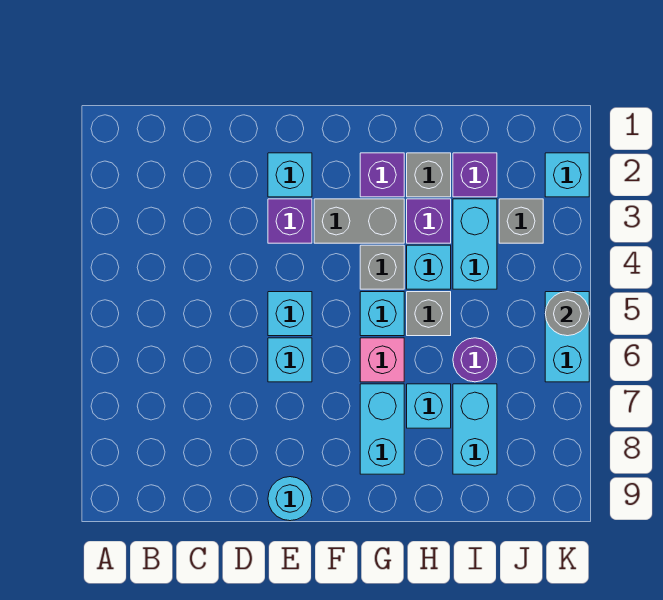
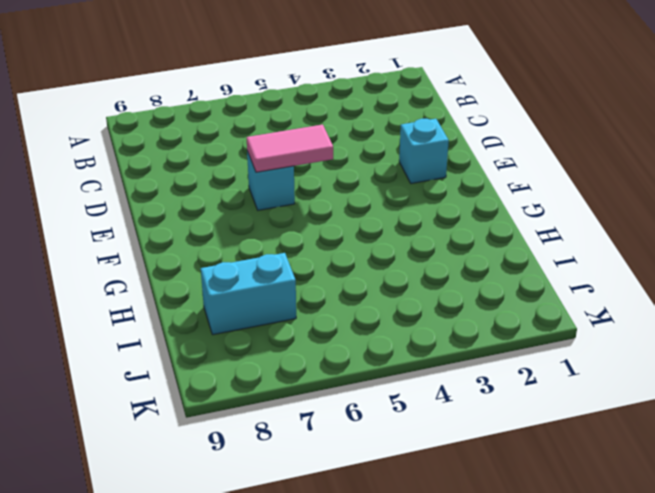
pink 1x2 tile [247,125,333,172] -> none
none -> purple 1x1 brick [268,199,312,243]
none -> cyan 1x1 brick [268,292,312,336]
none -> cyan 1x1 round brick [268,477,312,521]

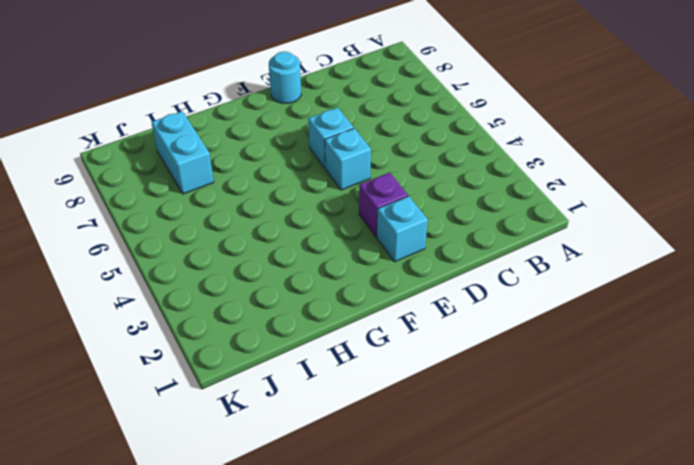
none -> grey 1x2 brick [314,199,404,243]
none -> purple 1x1 brick [360,153,404,197]
none -> grey 1x1 brick [360,245,404,289]

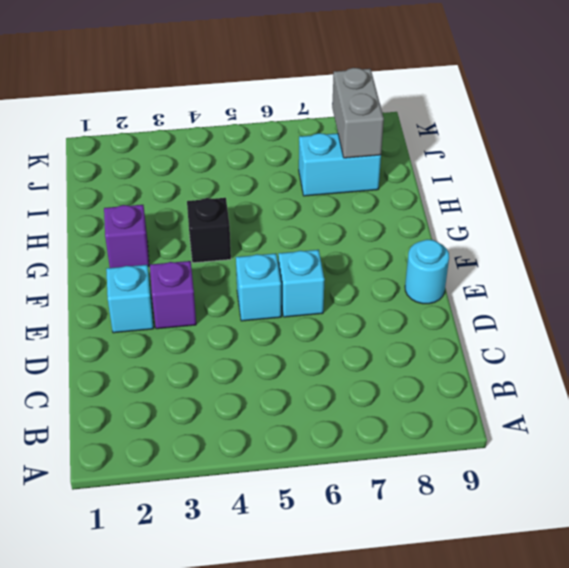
black 1x1 brick [187,198,231,263] -> grey 1x1 brick [360,245,404,289]
grey 1x2 brick [332,68,384,158] -> grey 1x2 brick moved to [314,199,404,243]
none -> cyan 1x1 brick [360,292,404,336]
none -> pink 1x1 brick [360,338,404,382]
none -> cyan 1x2 brick [360,384,404,474]

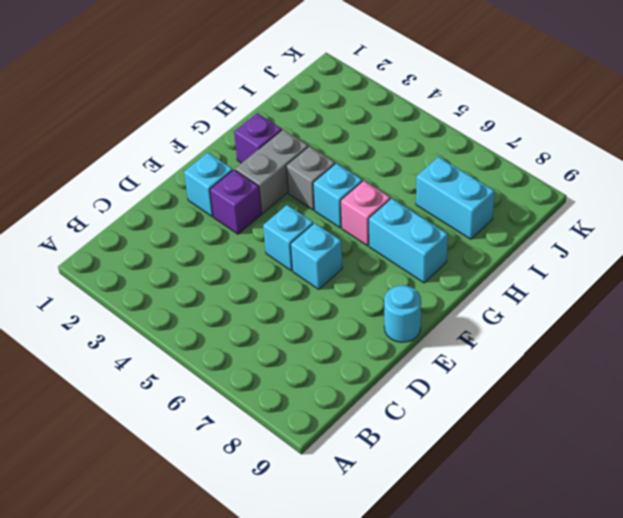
none -> grey 1x1 brick [407,153,451,197]
none -> purple 1x1 brick [407,199,451,243]
none -> cyan 1x1 brick [407,245,451,289]

